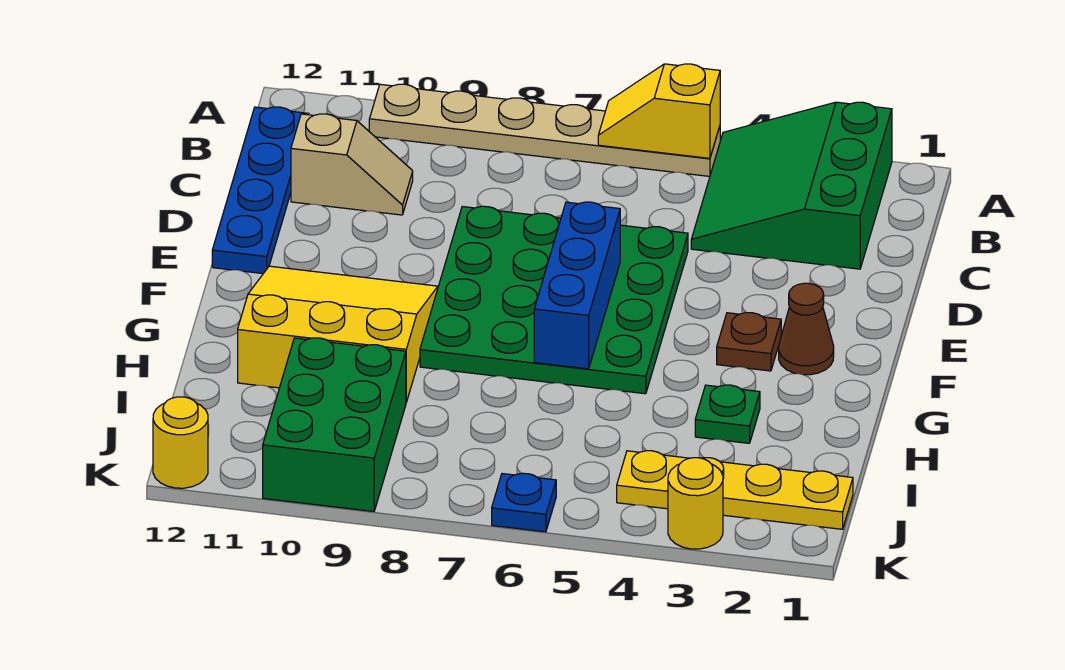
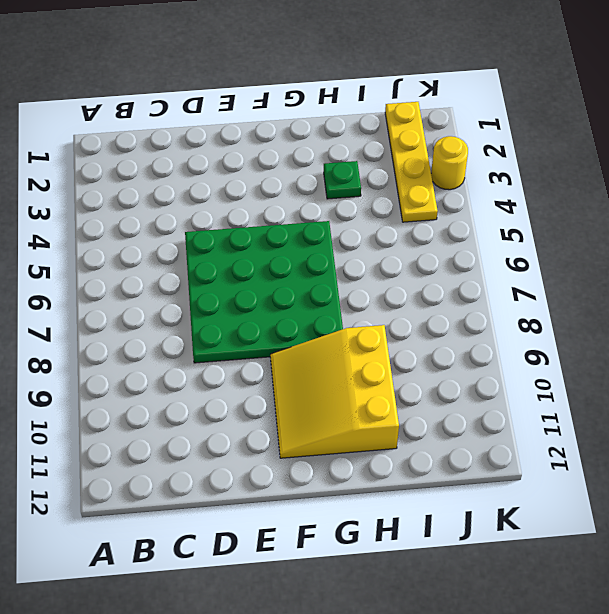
none -> green 3x3 slope [691,102,892,269]
none -> tan 1x6 plate [369,84,720,176]
none -> blue 1x4 plate [212,107,309,274]

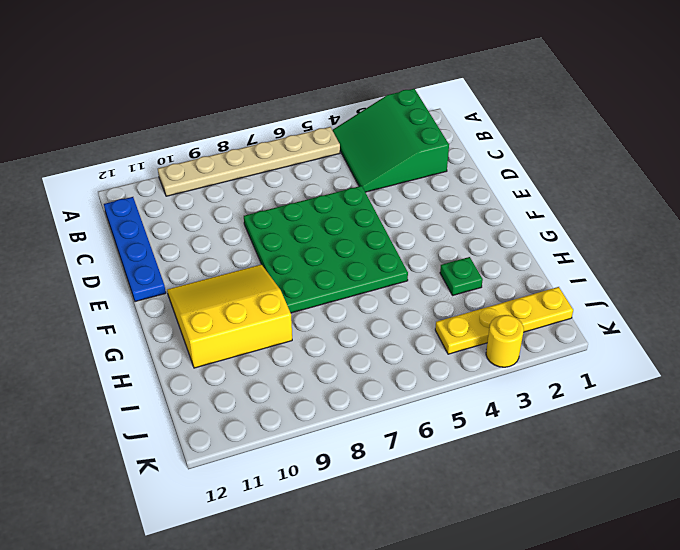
none -> tan 1x2 slope [291,114,413,215]
none -> brown 1x1 cone [779,283,834,375]
none -> brown 1x1 plate [717,313,781,371]

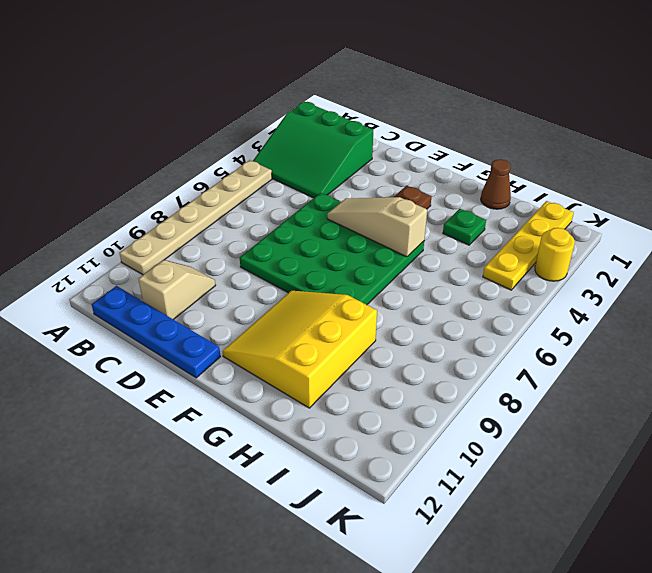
tan 1x3 slope [327,197,427,257] -> none
brown 1x1 cone [481,159,511,209] -> brown 1x1 cone moved to [779,283,834,375]
none -> green 2x3 brick [263,338,406,511]
none -> blue 1x1 plate [492,473,556,532]
none -> yellow 1x1 round brick [153,397,208,488]

